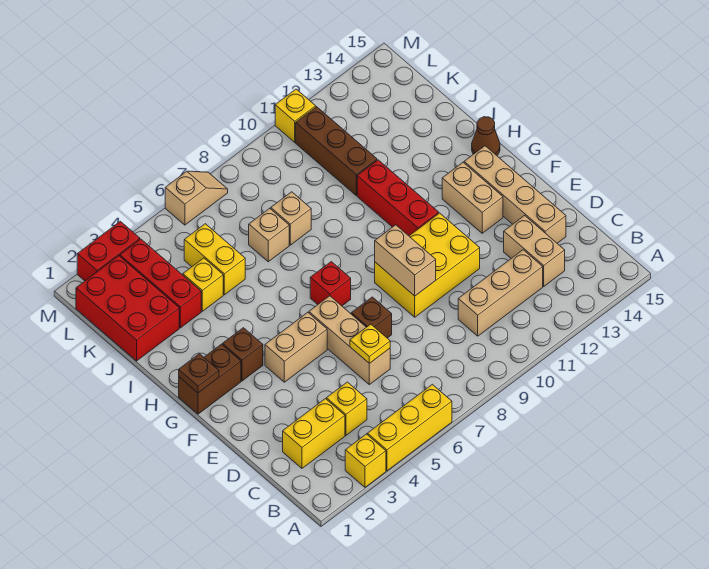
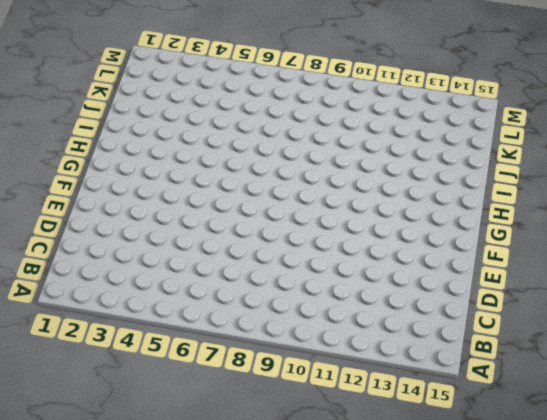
none -> yellow 1x1 brick [345,434,386,487]
none -> yellow 1x3 brick [367,384,452,471]
none -> yellow 1x2 brick [283,399,345,468]
none -> yellow 1x1 brick [326,382,367,435]

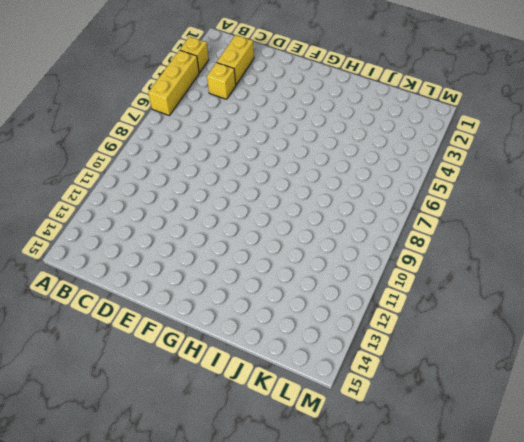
none -> tan 1x3 brick [458,250,543,336]
none -> tan 1x2 brick [504,216,565,286]
none -> tan 1x3 brick [309,296,390,385]
none -> tan 1x4 brick [464,146,566,243]

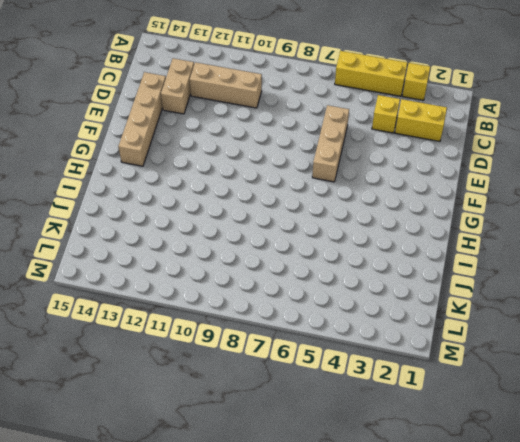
none -> brown 1x1 brick [351,297,392,338]
none -> yellow 2x3 brick [375,213,480,317]
none -> tan 1x2 brick [265,312,327,382]
none -> tan 1x2 brick [442,162,503,233]

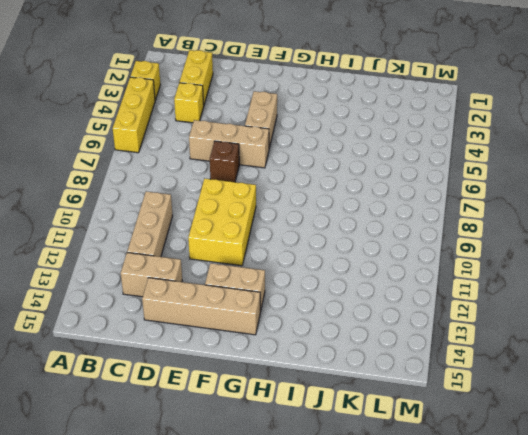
none -> brown 1x2 brick [179,344,241,414]
none -> brown 1x1 brick [222,328,263,381]
none -> red 1x1 brick [310,262,351,306]
none -> red 1x3 brick [357,160,439,236]

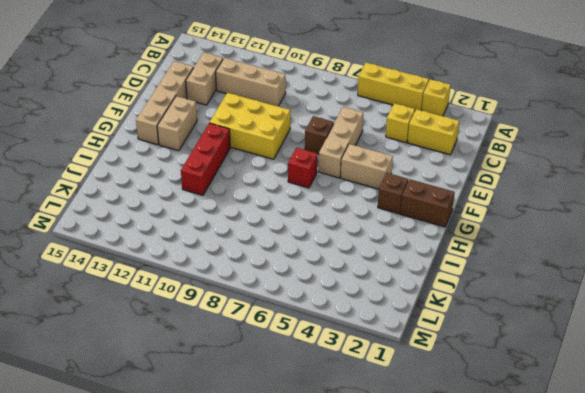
none -> brown 1x1 cone [472,117,500,155]
none -> red 2x3 brick [76,256,179,361]
none -> red 1x3 brick [120,239,201,328]
none -> yellow 1x1 brick [183,258,223,311]

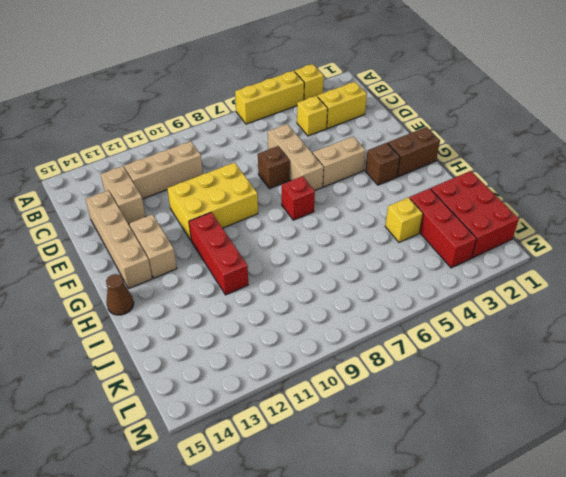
none -> yellow 1x2 brick [184,224,245,295]
none -> tan 1x1 brick [249,208,289,262]
none -> tan 1x1 brick [271,192,311,245]
none -> brown 1x3 brick [296,107,377,195]

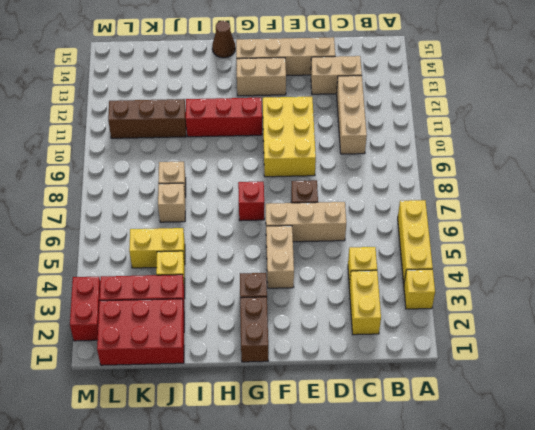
none -> tan 1x2 slope [165,171,228,225]
none -> yellow 1x1 brick [275,89,316,142]
none -> yellow 1x1 plate [350,324,390,363]
none -> tan 1x2 brick [375,225,436,296]

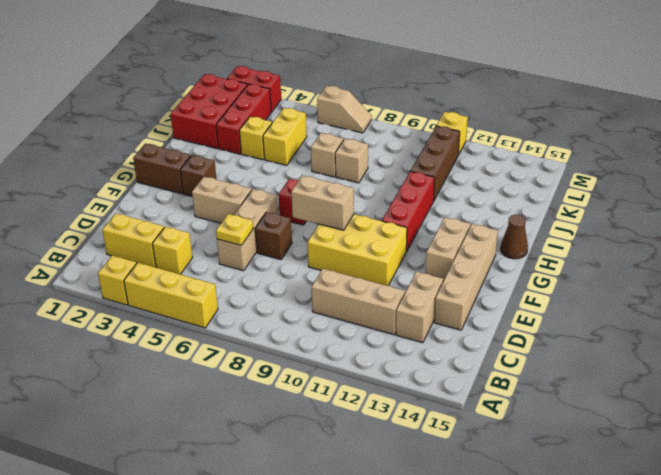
tan 1x2 brick [291,175,354,230] -> tan 1x2 brick turned to [375,225,436,296]
none -> brown 1x1 plate [179,354,219,393]

